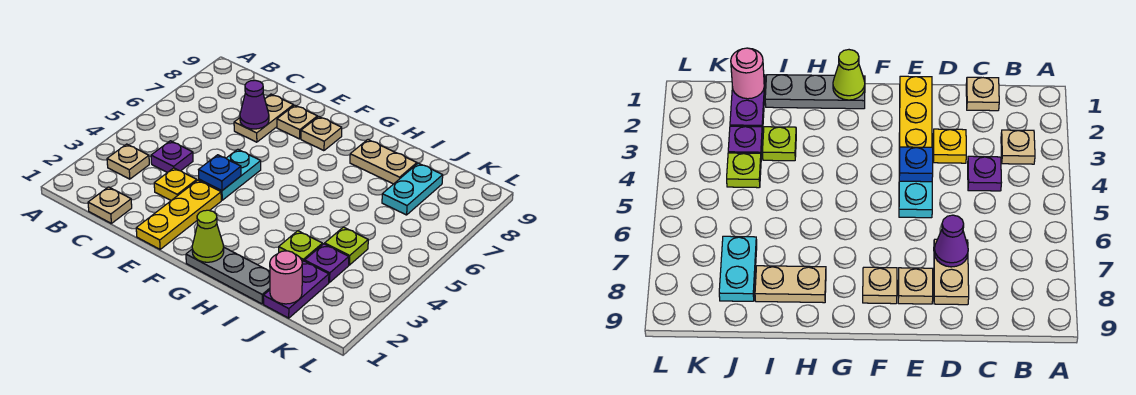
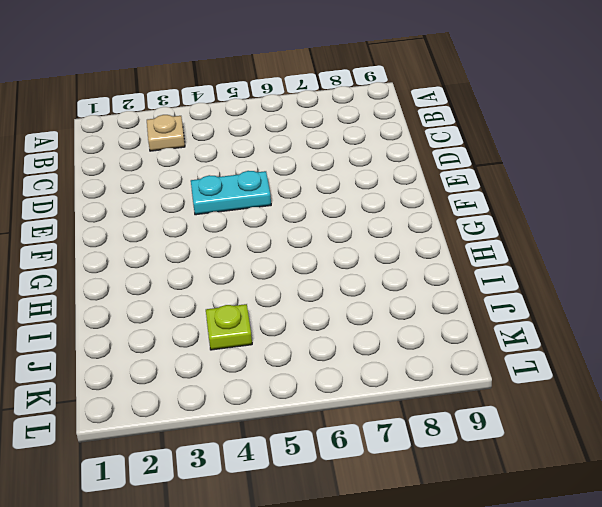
none -> tan 1x1 plate [88,187,132,223]
none -> purple 1x1 plate [151,141,193,173]
none -> yellow 1x1 plate [154,168,197,200]

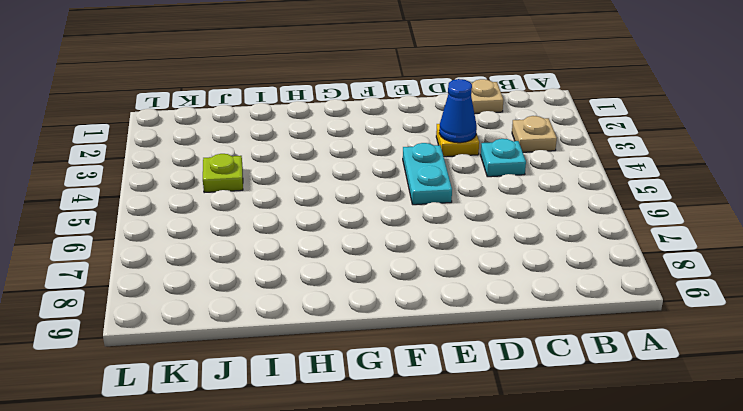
cyan 1x1 plate [481,139,526,177] -> purple 1x1 plate [151,141,193,173]
blue 1x1 cone [439,79,477,143] -> none
none -> tan 1x2 plate [234,94,294,142]
none -> yellow 1x3 plate [136,180,221,249]
none -> tan 1x1 plate [277,105,317,139]

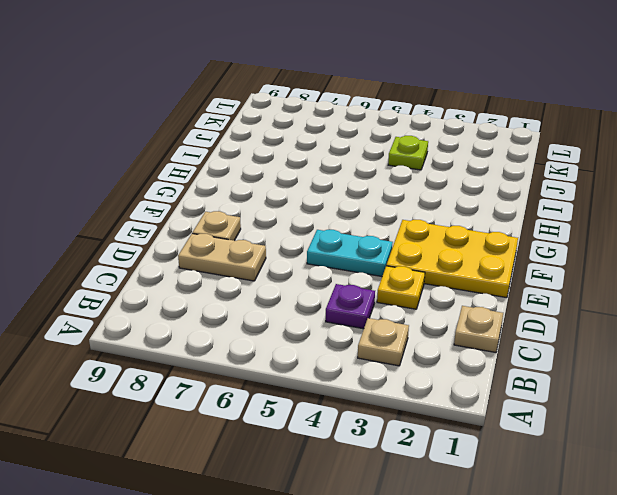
yellow 2x3 plate [386,220,518,298] -> yellow 1x3 plate [136,180,221,249]
none -> tan 1x1 plate [301,116,342,151]
none -> grey 1x3 plate [186,248,270,304]
none -> tan 1x2 plate [350,140,417,184]

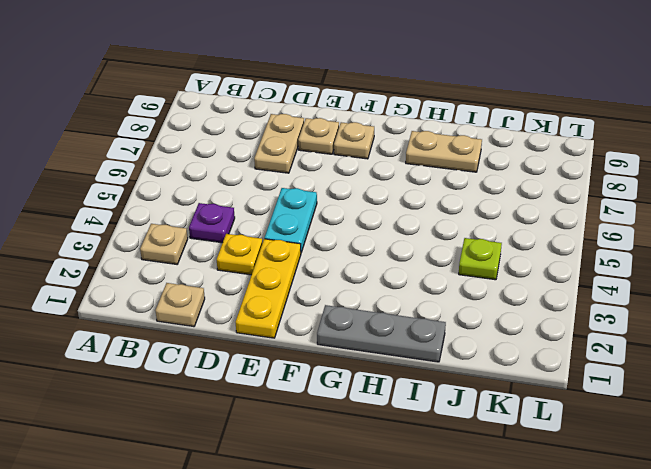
none -> lime 1x1 plate [279,231,322,262]
none -> purple 1x2 plate [263,261,329,318]
none -> purple 1x1 plate [305,244,349,282]

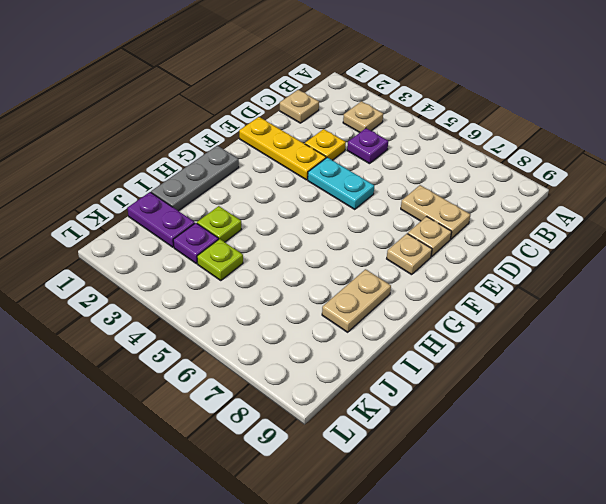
none -> cyan 1x2 plate [382,163,443,215]
none -> purple 1x1 cone [240,80,269,129]
none -> blue 1x1 plate [199,155,241,191]

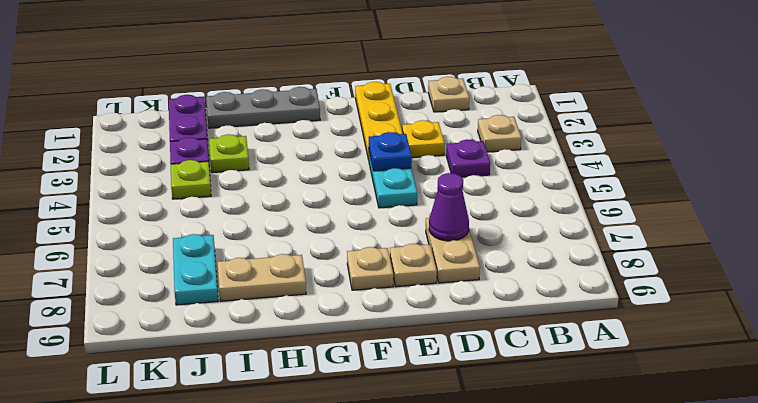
none -> lime 1x1 cone [192,210,224,262]
none -> pink 1x1 round brick [270,251,302,304]

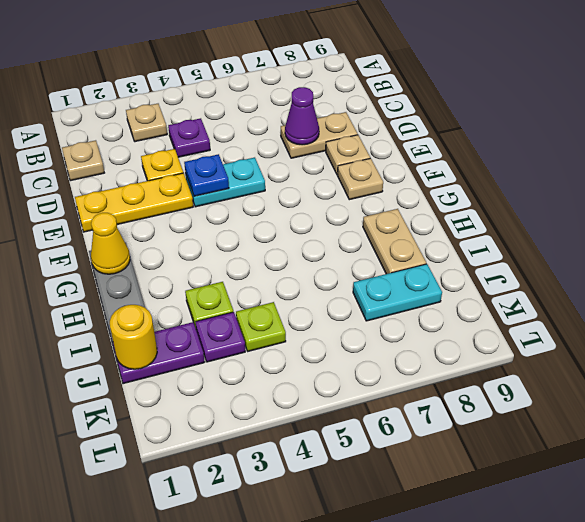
yellow 1x1 cone [91,213,130,274] -> lime 1x1 cone [192,210,224,262]
yellow 1x1 round brick [110,305,157,369] -> pink 1x1 round brick [270,251,302,304]

